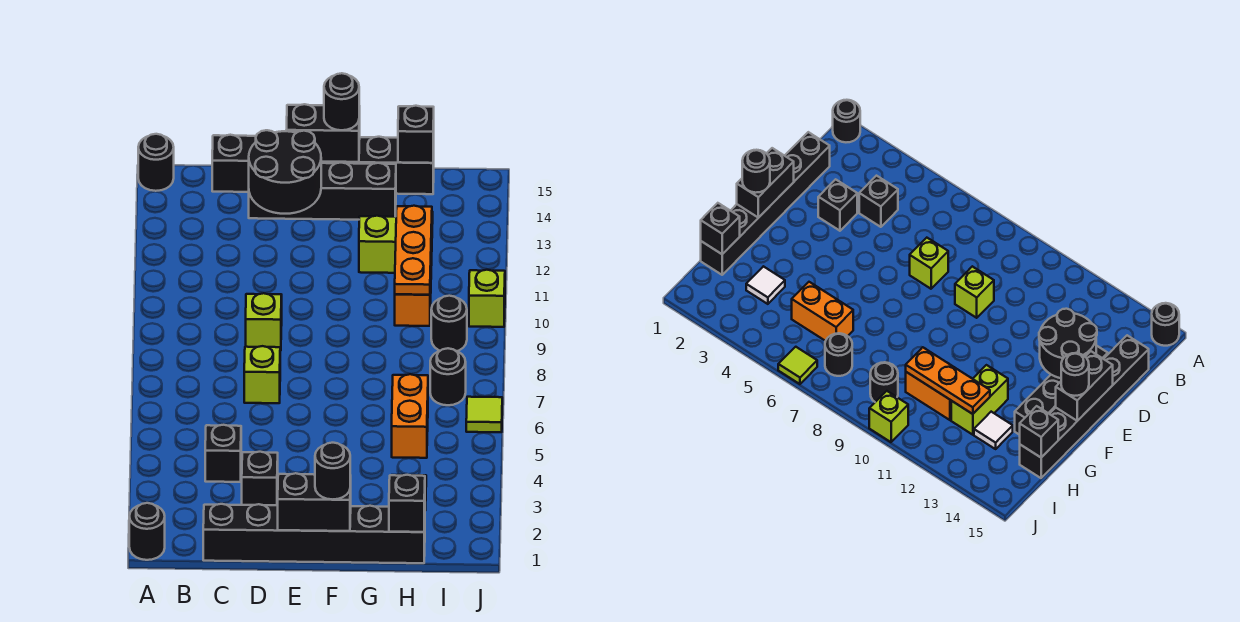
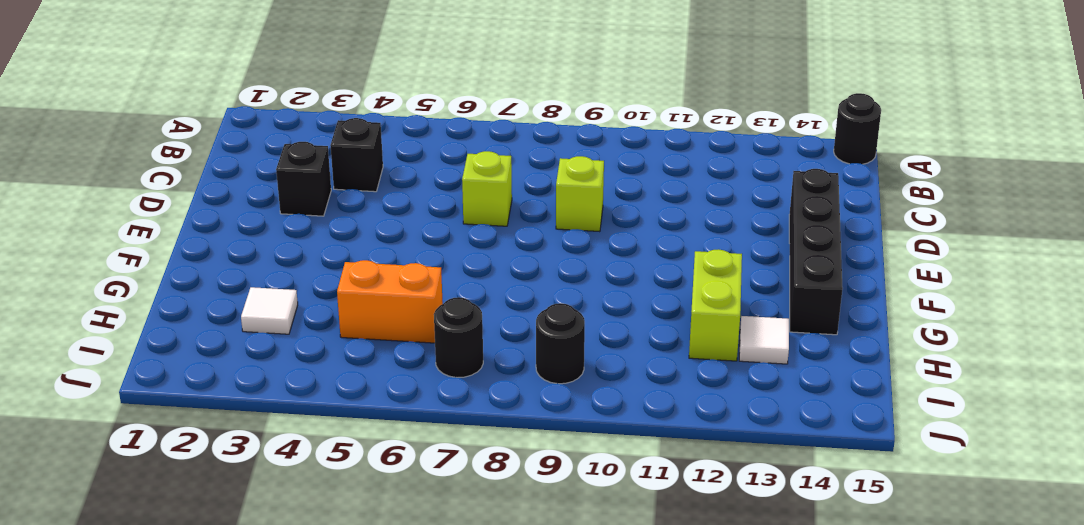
none -> black 1x1 round brick [129,503,165,560]
none -> black 1x6 brick [203,504,425,563]
none -> black 1x6 brick [212,135,434,194]

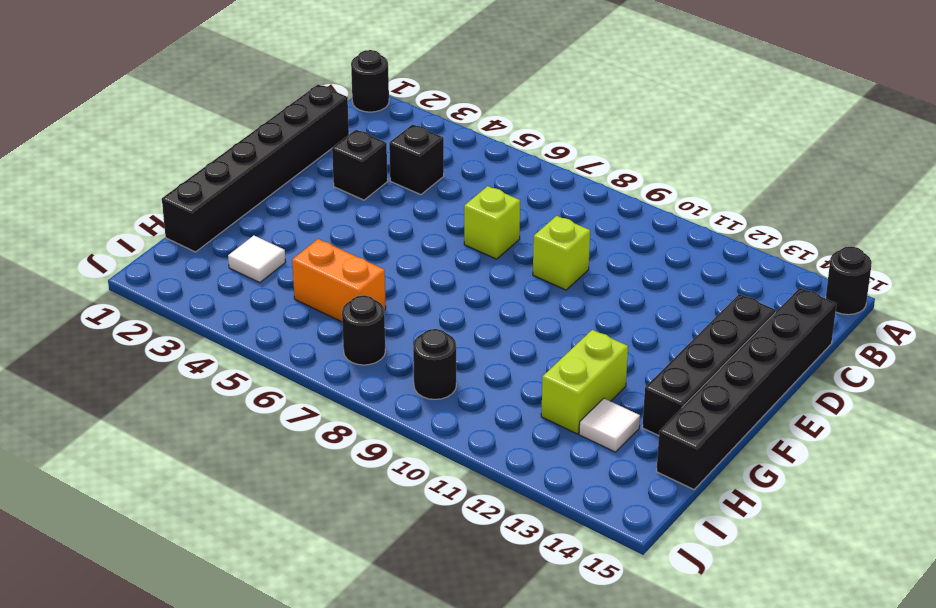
none -> orange 1x2 brick [395,275,431,326]
none -> lime 1x1 tile [466,397,502,432]
none -> lime 1x1 brick [469,270,505,327]

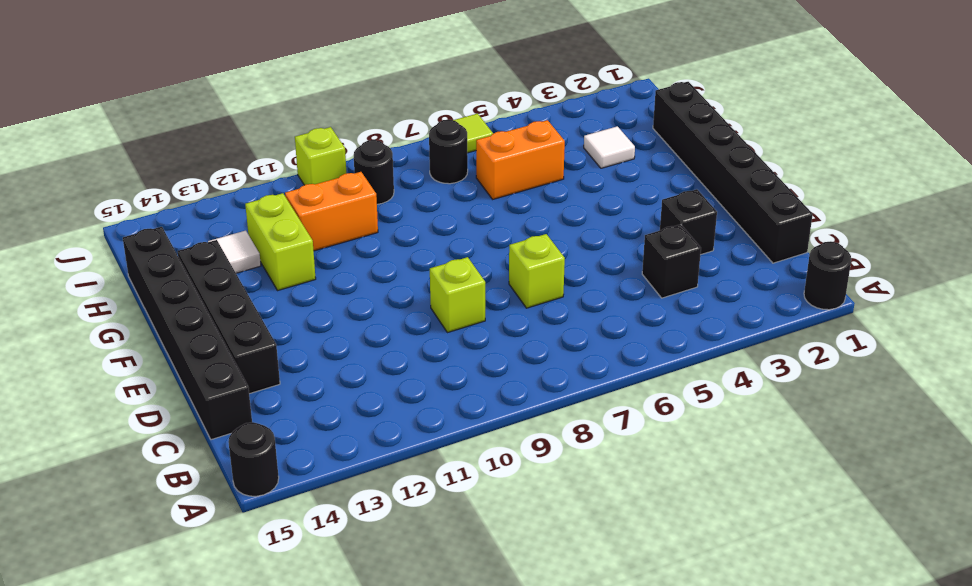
none -> black 2x2 round brick [249,130,321,214]
none -> black 1x2 brick [278,473,351,531]
none -> black 1x2 brick [286,104,360,162]

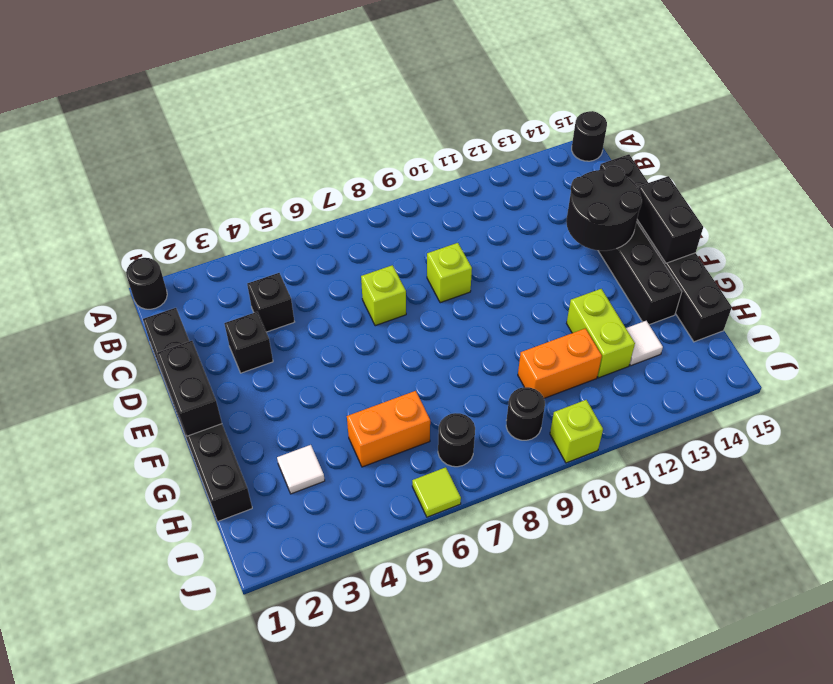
none -> black 1x1 brick [389,475,425,532]
none -> orange 1x3 plate [395,206,432,295]
none -> black 1x1 brick [398,106,434,163]

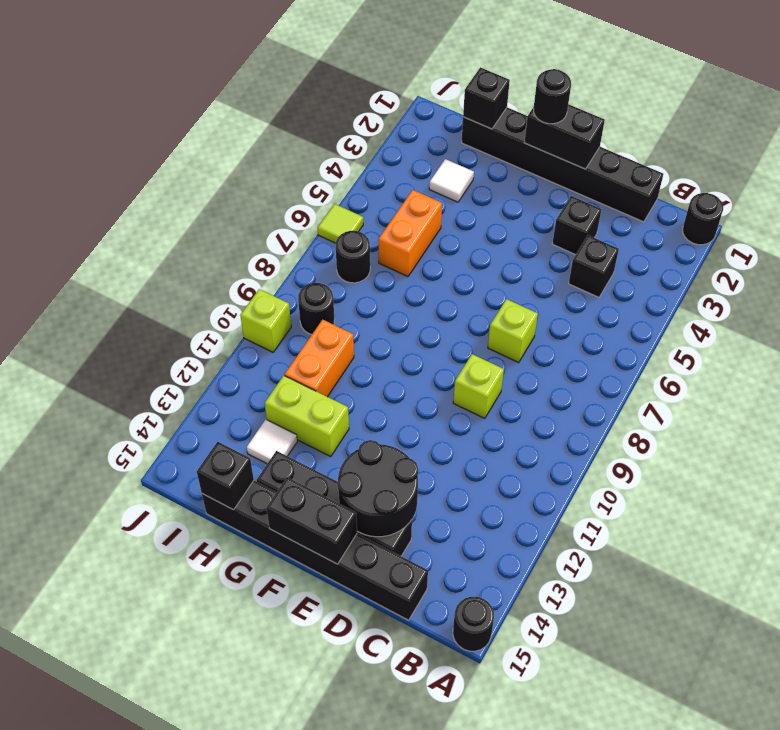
none -> orange 1x3 plate [395,206,432,295]
none -> black 1x1 round brick [324,73,359,130]

